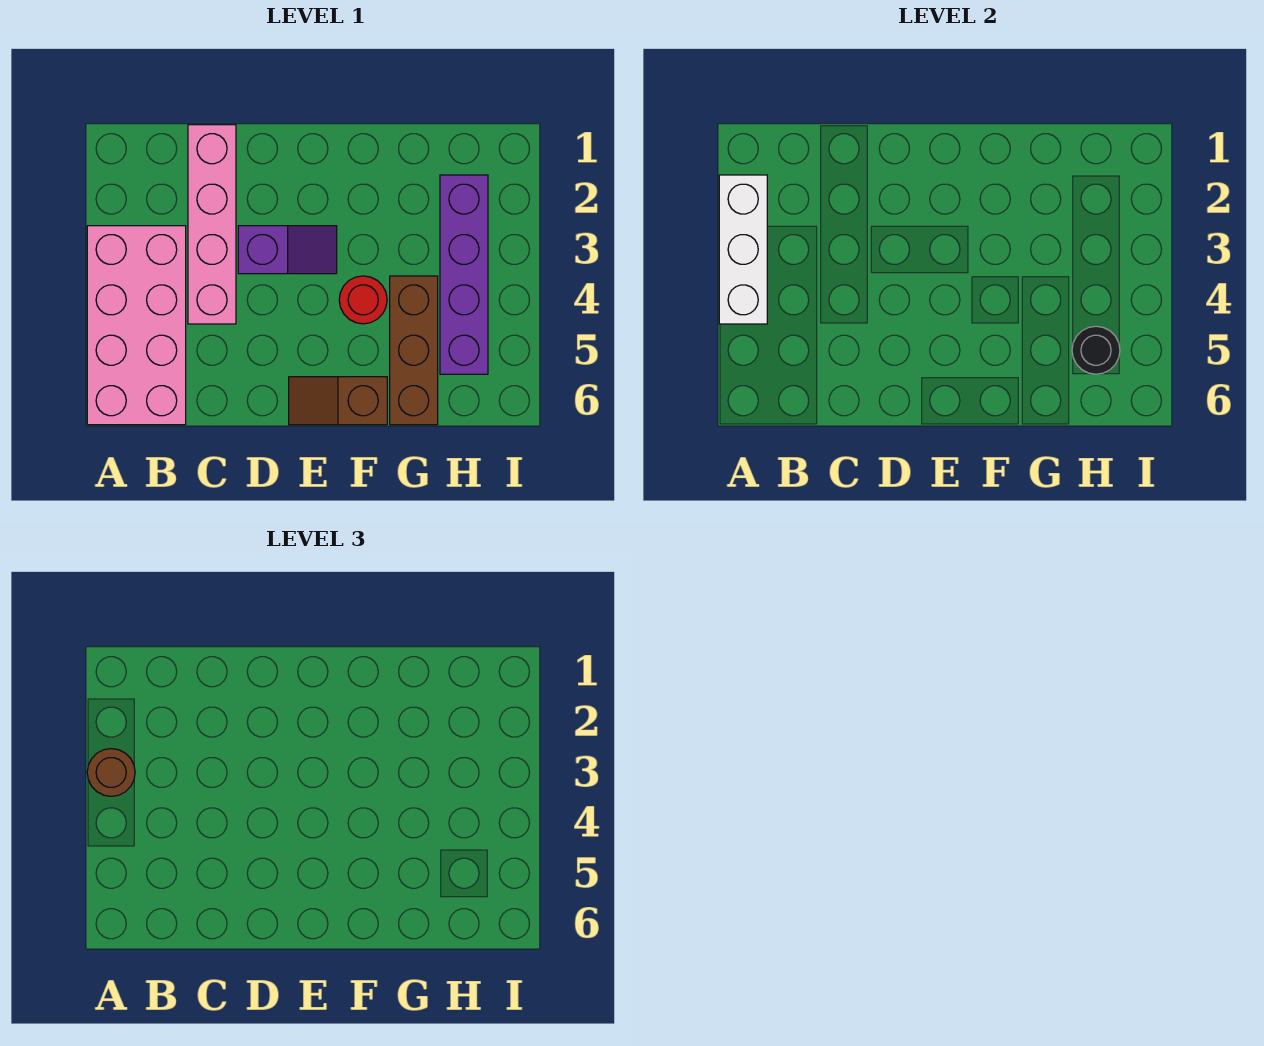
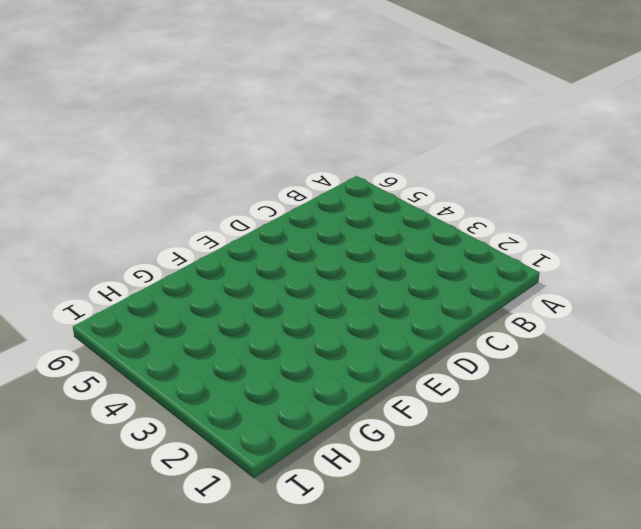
none -> pink 2x4 brick [87,226,186,425]
none -> pink 1x4 brick [188,125,236,324]

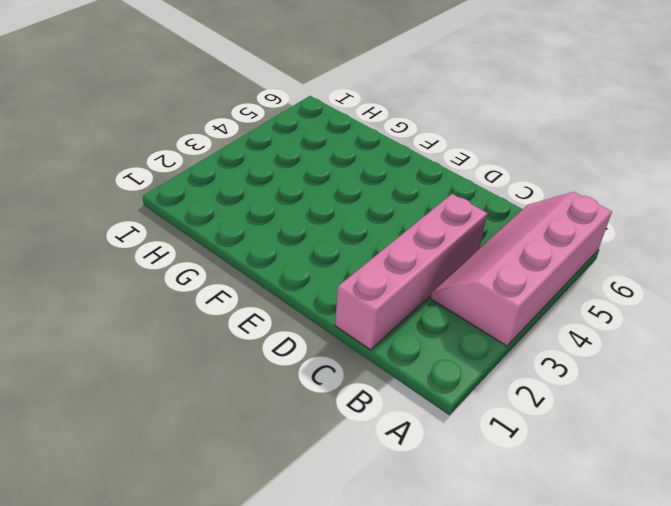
pink 2x4 slope [430,192,612,346] -> pink 2x4 brick [87,226,186,425]
none -> purple 1x2 slope [238,226,337,274]
none -> brown 1x2 slope [289,377,387,425]

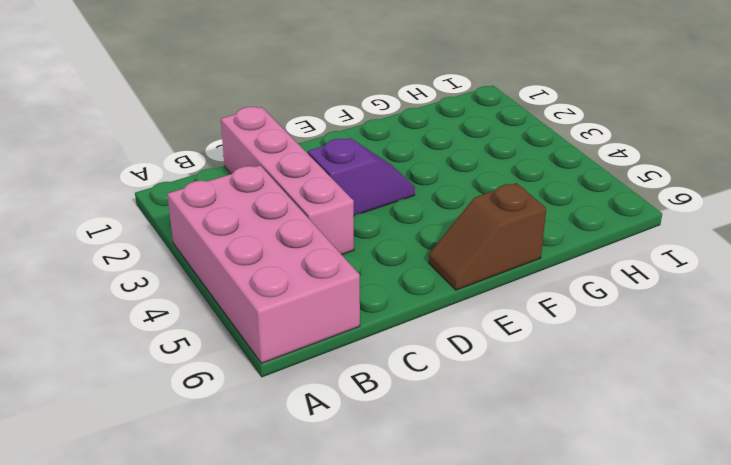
none -> red 1x1 round brick [339,276,387,324]
none -> brown 1x3 brick [390,276,438,425]

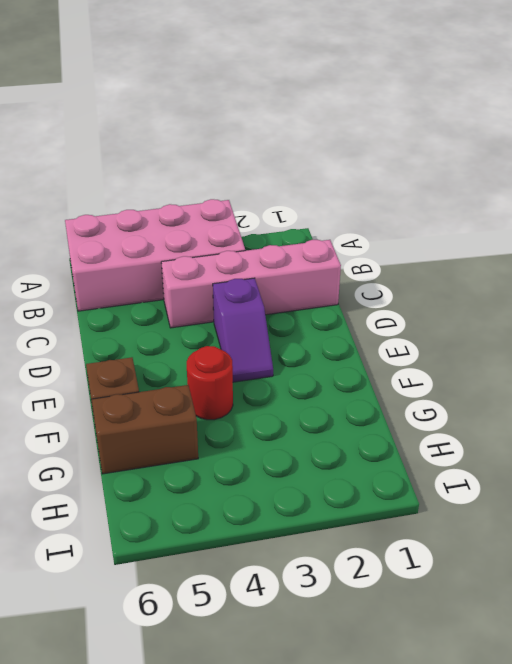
brown 1x2 brick [92,385,198,474] -> brown 1x3 brick [390,276,438,425]
none -> purple 1x4 brick [440,175,488,374]
none -> white 1x3 brick [719,175,767,324]

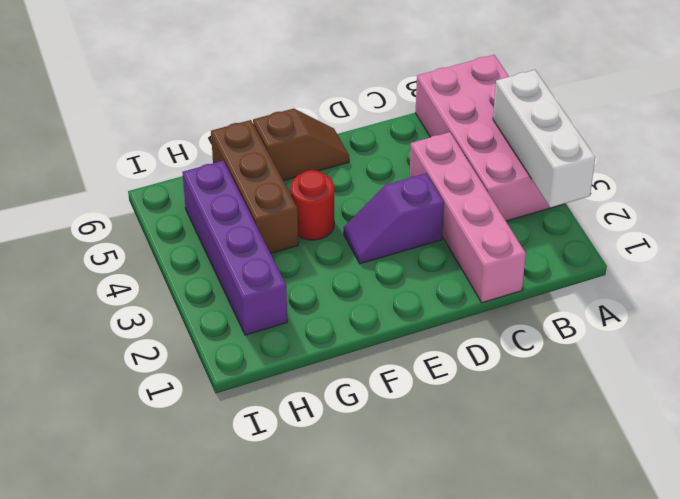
none -> black 1x1 round brick [1072,326,1120,374]
none -> brown 1x1 round brick [87,749,135,796]

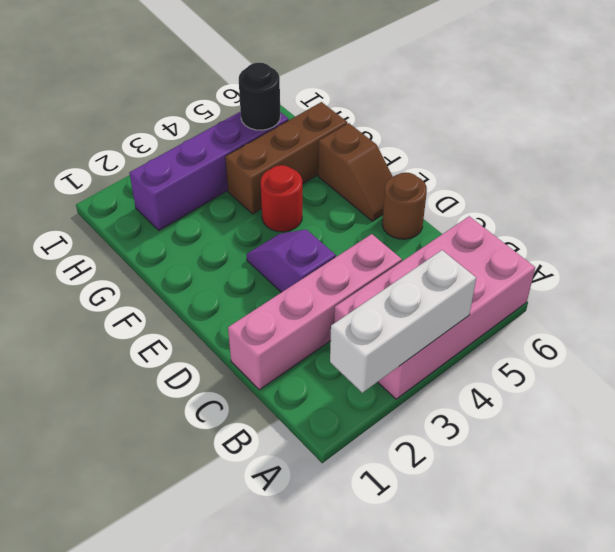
brown 1x1 round brick [382,172,427,239] -> brown 1x1 round brick moved to [87,749,135,796]

